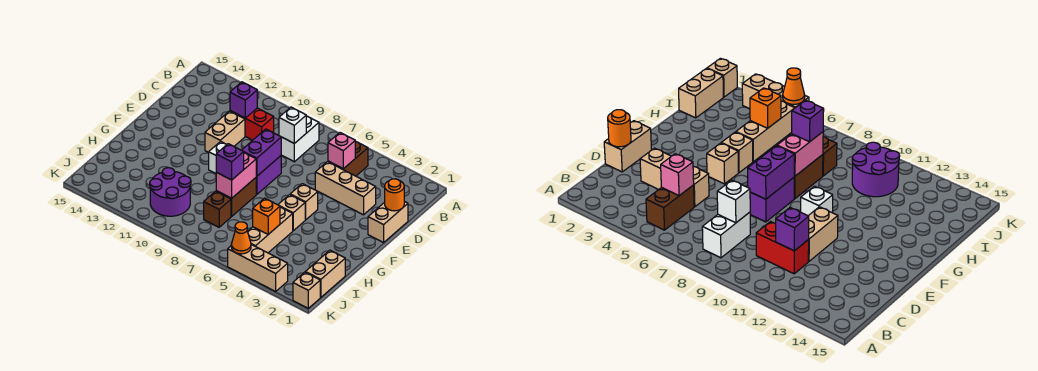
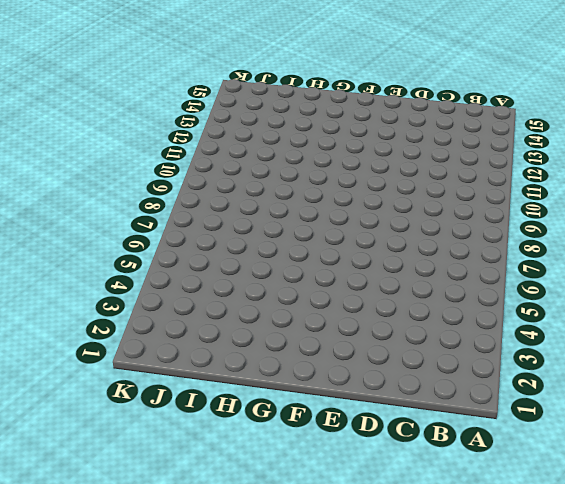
none -> brown 1x2 brick [328,142,368,176]
none -> white 1x2 brick [281,116,319,162]
none -> red 1x2 brick [230,108,274,140]

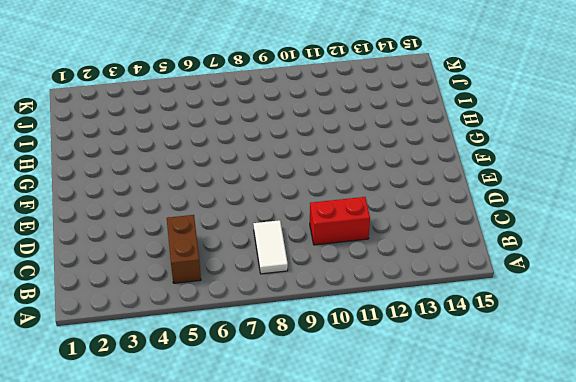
white 1x2 tile [253,220,288,274] -> white 1x2 brick [281,116,319,162]
none -> tan 1x2 brick [368,201,408,243]
none -> tan 1x3 brick [315,162,376,215]
none -> tan 1x2 brick [205,111,245,152]

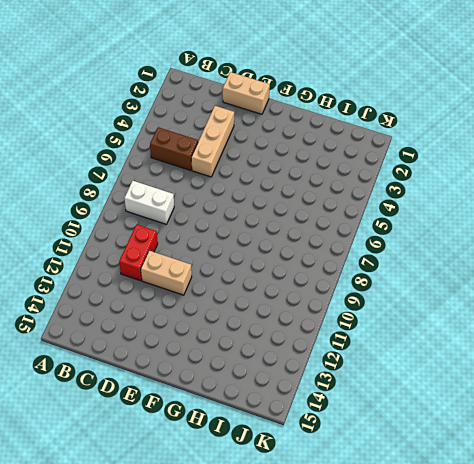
none -> purple 1x2 brick [256,156,281,195]
none -> tan 1x1 brick [290,184,318,220]
none -> white 1x1 brick [209,141,227,173]

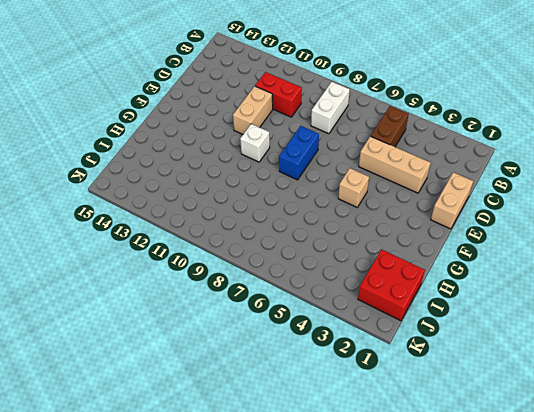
blue 1x2 brick [279,126,319,180] -> purple 1x2 brick [256,156,281,195]
red 2x2 brick [358,249,425,321] -> tan 1x2 brick [306,250,345,297]
none -> tan 1x1 brick [278,195,305,231]
none -> brown 1x2 brick [216,178,256,216]
none -> tan 1x3 brick [248,207,293,253]

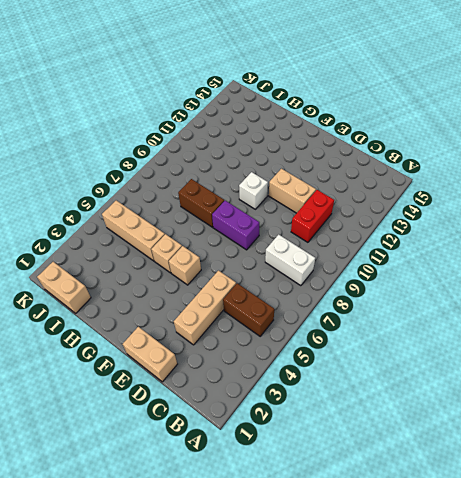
none -> brown 1x1 brick [204,191,231,227]
none -> purple 2x2 round brick [150,168,191,216]
none -> tan 1x1 brick [293,272,320,308]

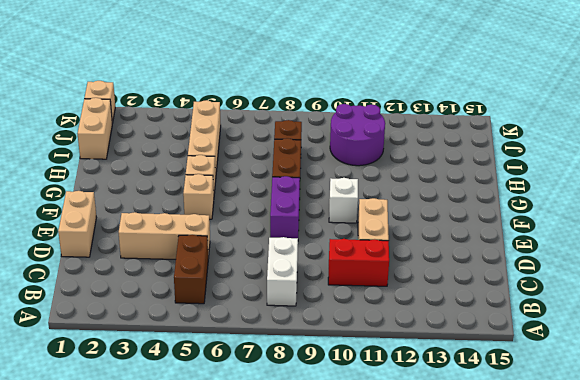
none -> tan 1x3 brick [228,244,288,291]
none -> pink 1x1 brick [328,133,356,169]
none -> white 1x1 brick [279,107,306,144]

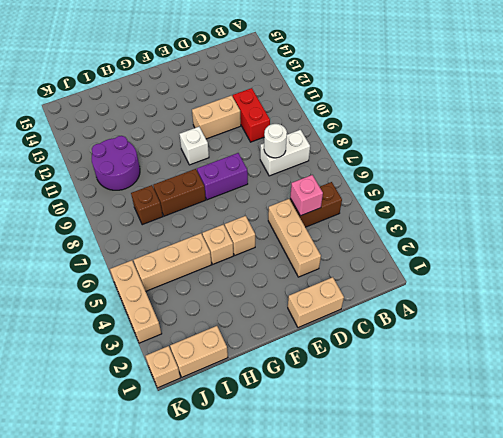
white 1x1 round brick [264,124,287,158] -> white 1x1 brick [279,107,306,144]
none -> purple 1x1 brick [230,82,257,118]
none -> orange 1x1 round brick [385,179,404,211]
none -> purple 1x2 brick [242,129,281,176]

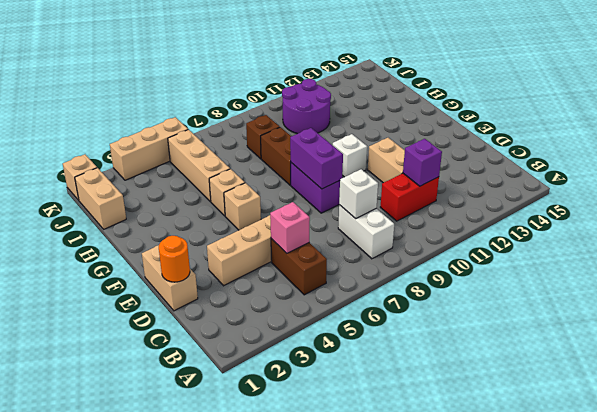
none -> pink 1x2 brick [216,153,256,198]
none -> orange 1x1 brick [253,198,280,234]
none -> orange 1x1 cone [231,222,251,254]

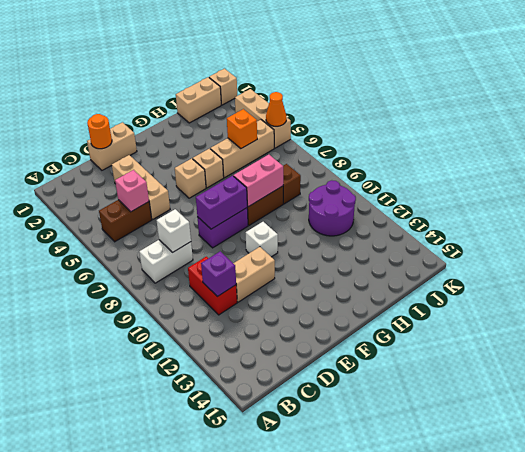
none -> purple 1x1 brick [216,144,244,180]

